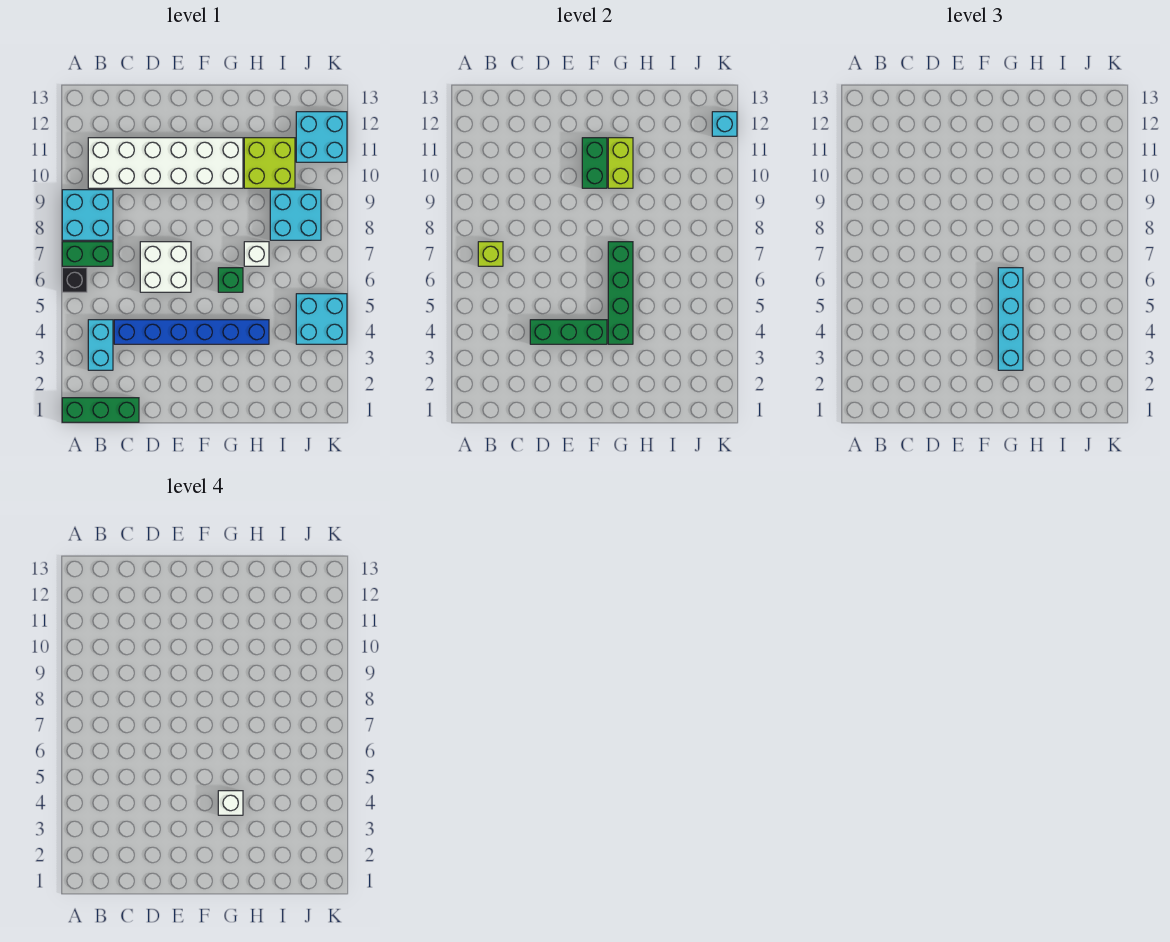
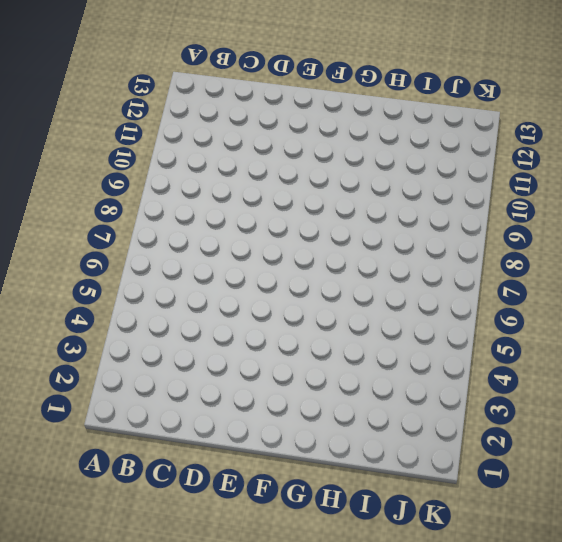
none -> green 1x3 brick [62,398,139,422]
none -> black 1x1 brick [62,268,87,292]
none -> green 1x2 brick [62,242,113,266]

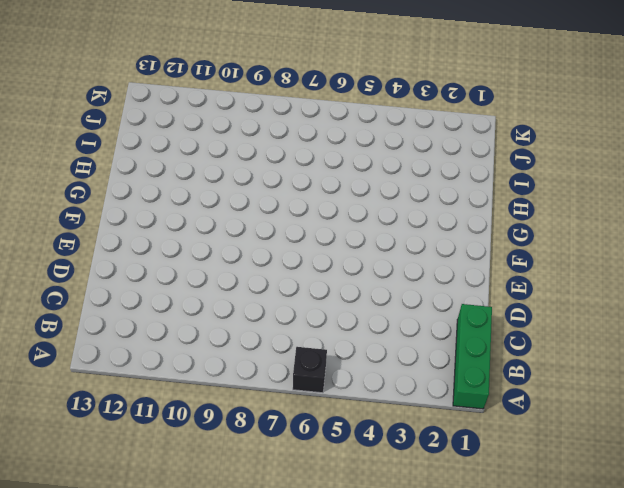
none -> green 1x2 brick [62,242,113,266]
none -> cyan 2x2 brick [62,190,113,240]
none -> cyan 1x2 brick [88,320,113,370]

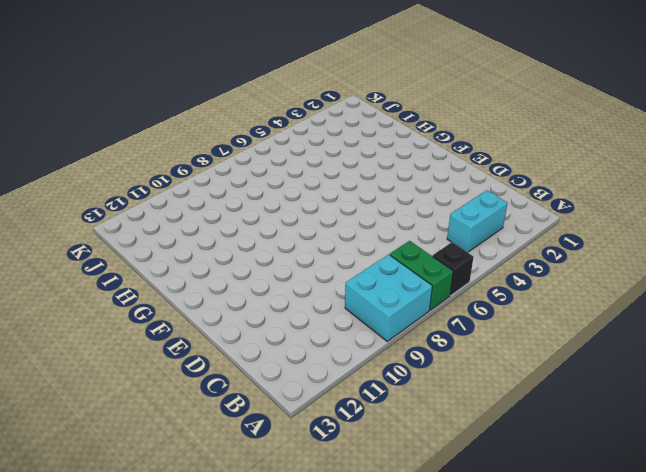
none -> green 1x3 brick [62,398,139,422]
none -> white 2x6 brick [88,138,243,188]
none -> blue 1x6 brick [114,320,269,344]

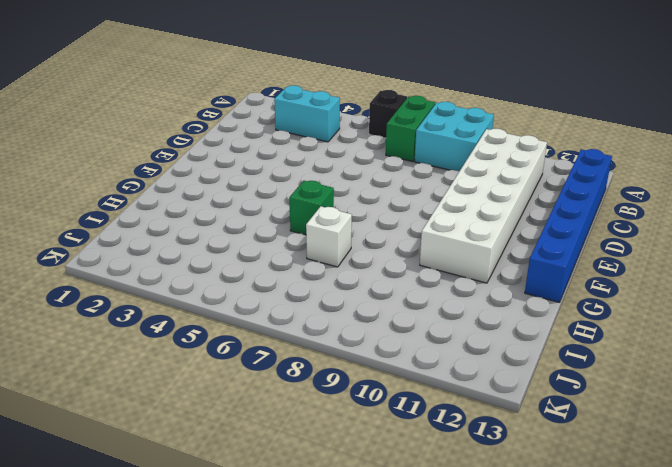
blue 1x6 brick [525,149,612,302] -> blue 1x6 brick moved to [114,320,269,344]
none -> green 1x3 brick [62,398,139,422]
none -> white 2x2 brick [140,242,191,292]
none -> lime 2x2 brick [244,138,295,188]

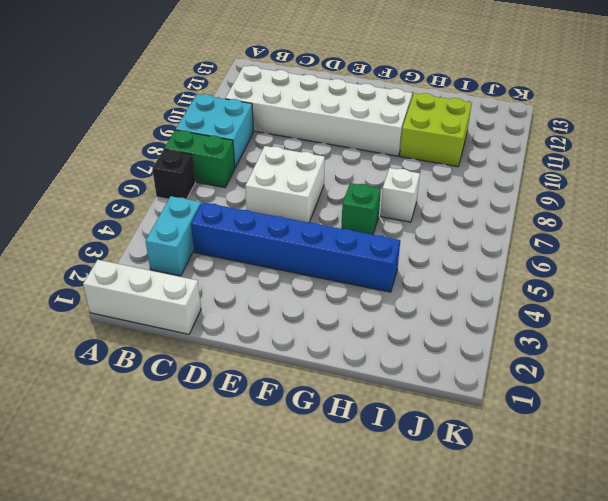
white 1x3 brick [83,260,201,334] -> green 1x3 brick [62,398,139,422]
none -> cyan 2x2 brick [270,190,321,240]
none -> cyan 2x2 brick [296,294,347,344]
none -> cyan 2x2 brick [296,112,347,162]

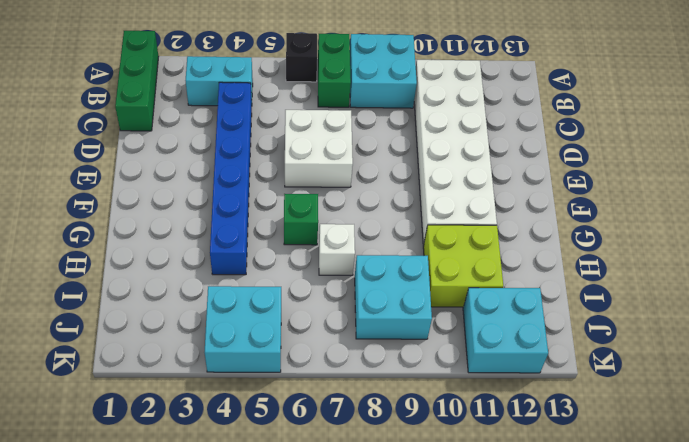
none -> lime 1x1 brick [478,242,503,266]
none -> green 1x3 brick [530,320,607,344]
none -> green 1x2 brick [582,138,607,188]

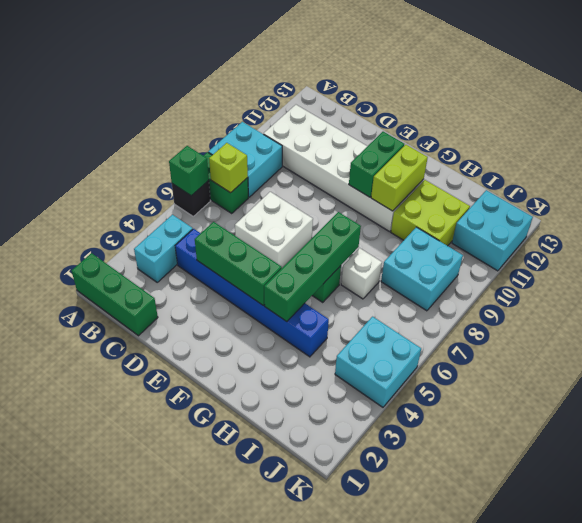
green 1x1 brick [169,146,209,196] -> none
none -> cyan 1x1 brick [712,112,737,136]
none -> cyan 1x4 brick [998,268,1023,370]
none -> white 1x1 brick [218,791,243,815]

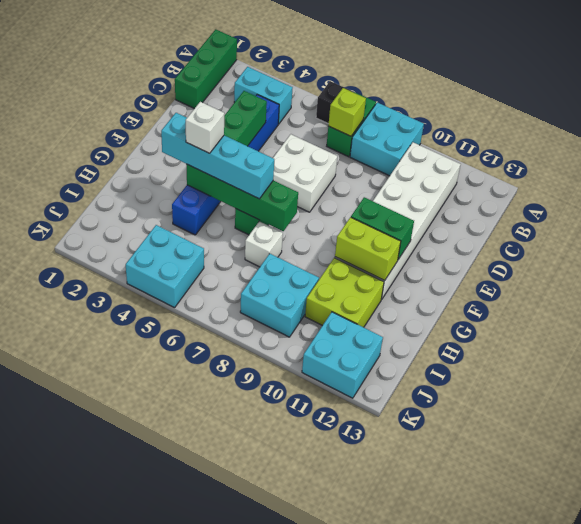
none -> cyan 1x1 brick [712,112,737,136]

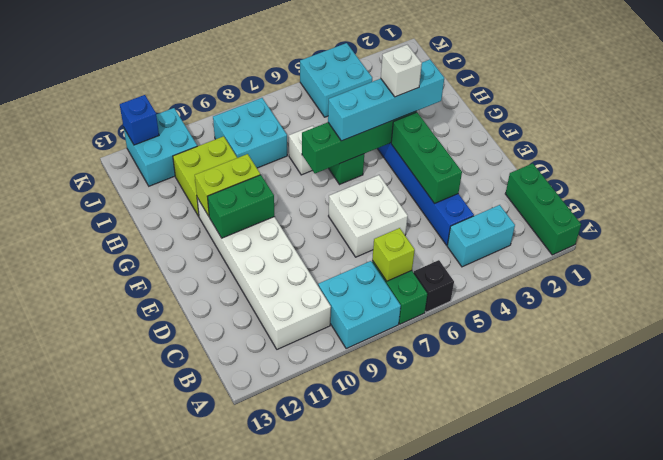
blue 1x1 brick [120,95,159,145] -> cyan 1x1 brick [712,112,737,136]

